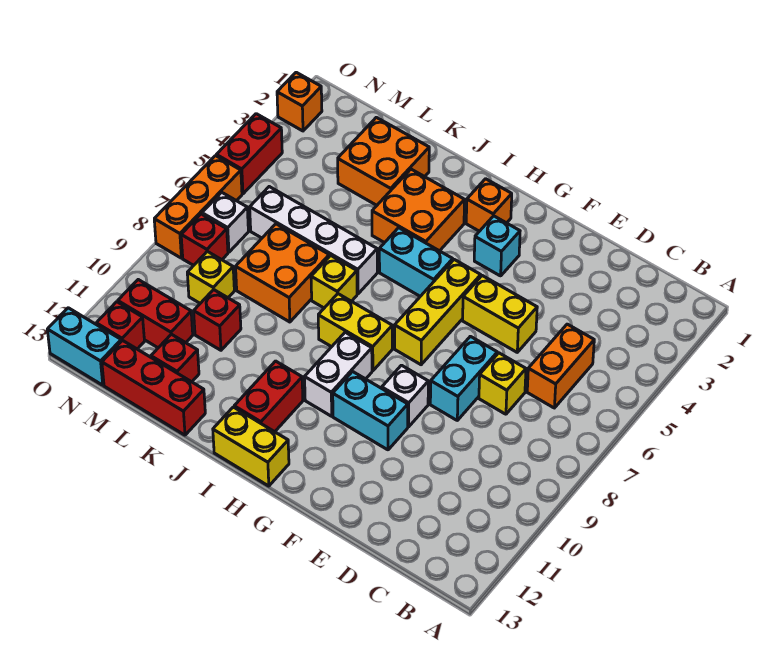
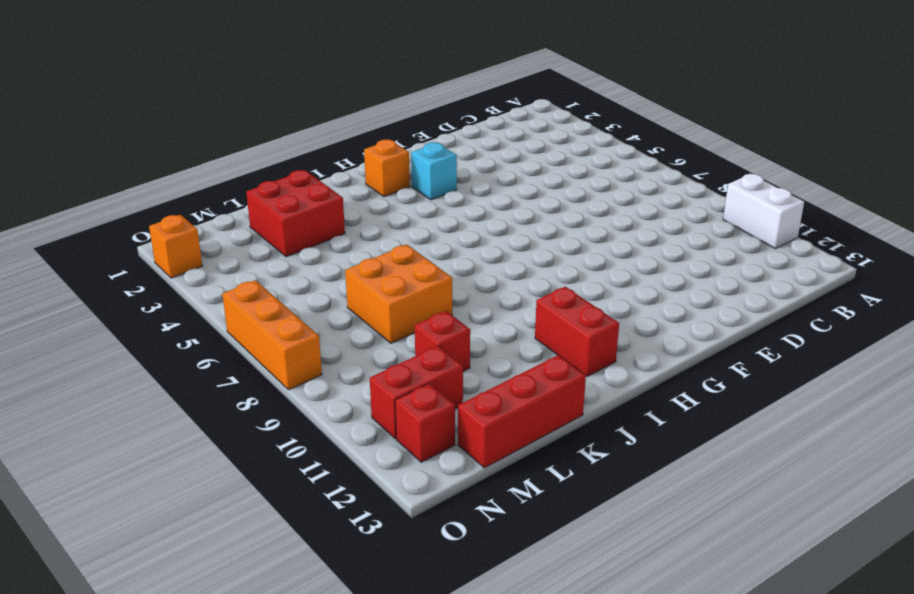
white 1x2 brick [723,174,804,249] -> white 1x2 brick moved to [305,332,372,416]
red 2x2 brick [246,170,345,257] -> orange 2x2 brick [338,117,429,205]
none -> orange 1x2 brick [527,324,594,408]
none -> yellow 1x1 brick [479,353,526,414]
none -> yellow 1x2 brick [463,276,537,352]
none -> cyan 1x2 brick [430,336,497,420]

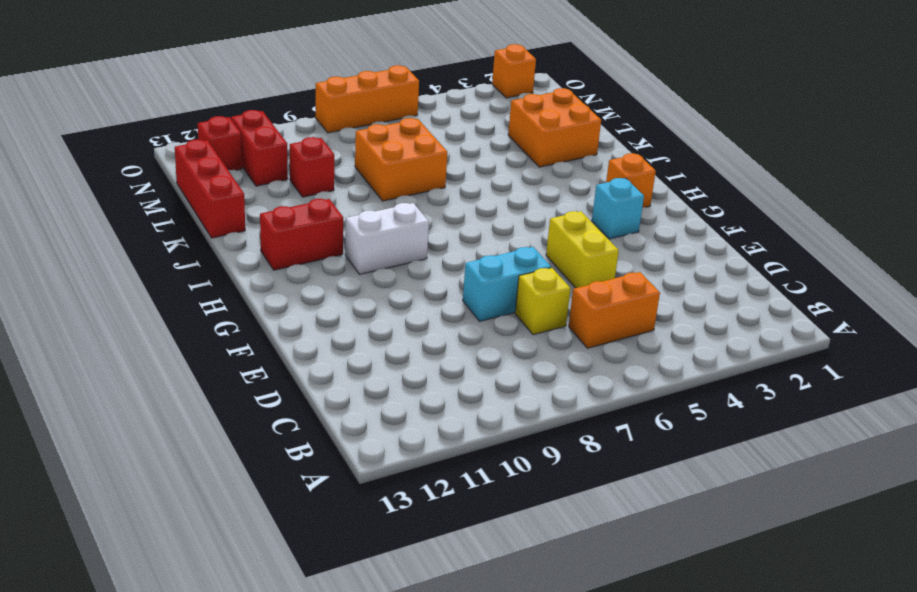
none -> white 1x1 brick [382,365,428,427]
none -> cyan 1x2 brick [333,372,408,450]
none -> yellow 1x3 brick [395,260,481,365]
none -> cyan 1x2 brick [379,228,453,296]

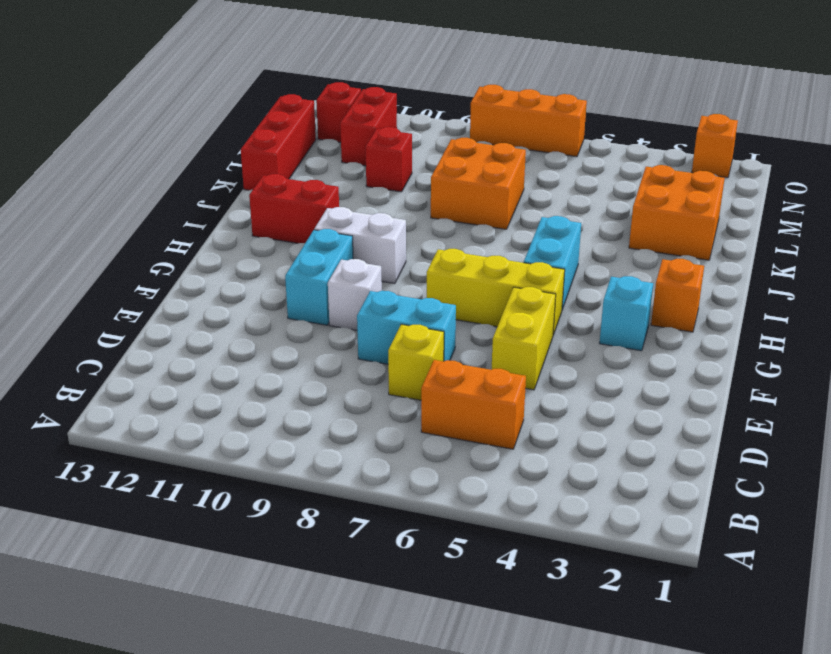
none -> yellow 1x2 brick [318,294,392,371]
none -> yellow 1x2 brick [213,407,289,486]
none -> orange 2x2 brick [372,169,465,251]
none -> white 1x4 brick [250,187,377,294]

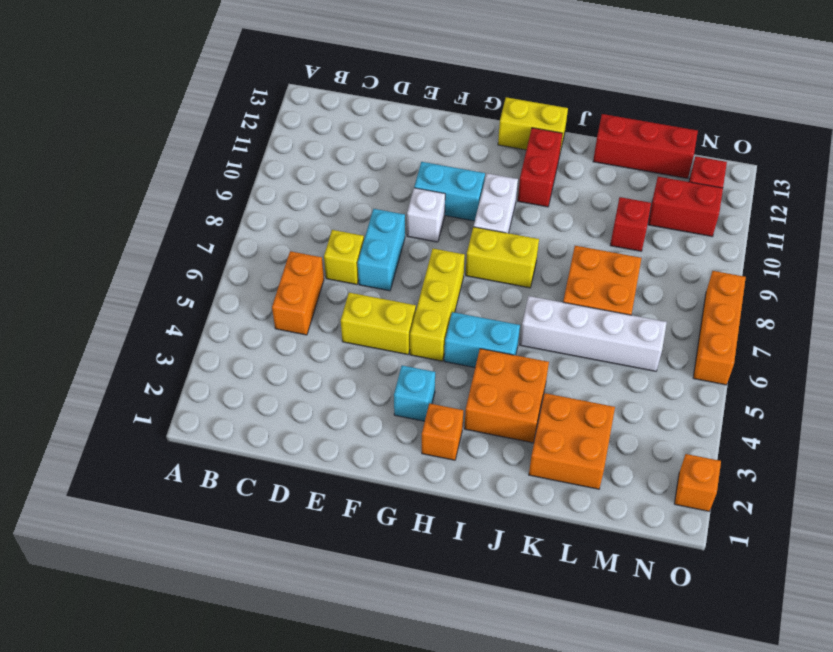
none -> yellow 1x1 brick [311,255,357,308]
none -> red 1x1 brick [151,334,199,382]
none -> yellow 1x1 brick [187,251,234,303]
none -> white 1x1 brick [202,192,248,252]

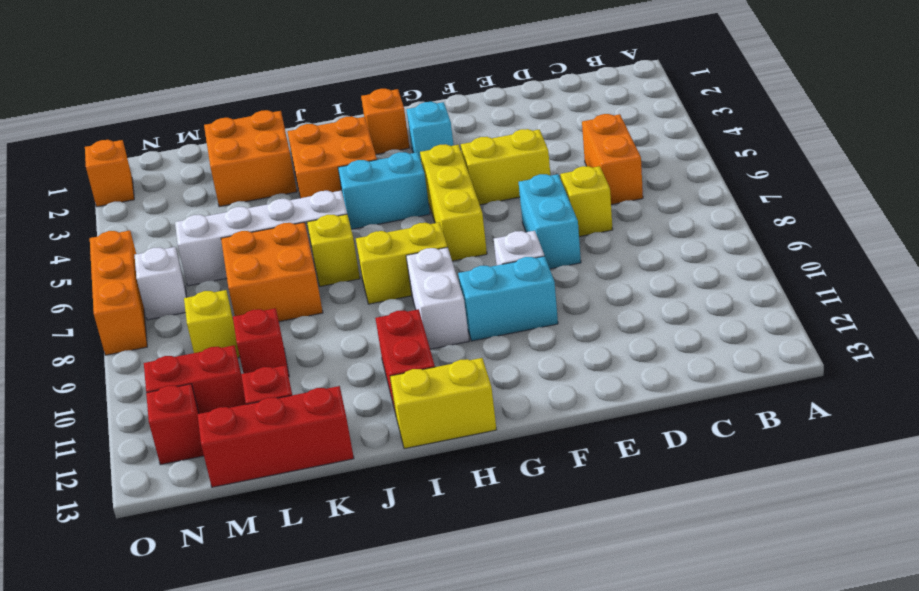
none -> red 1x1 brick [181,214,228,265]
none -> cyan 1x2 brick [47,308,121,385]
none -> red 1x2 brick [216,114,282,194]

